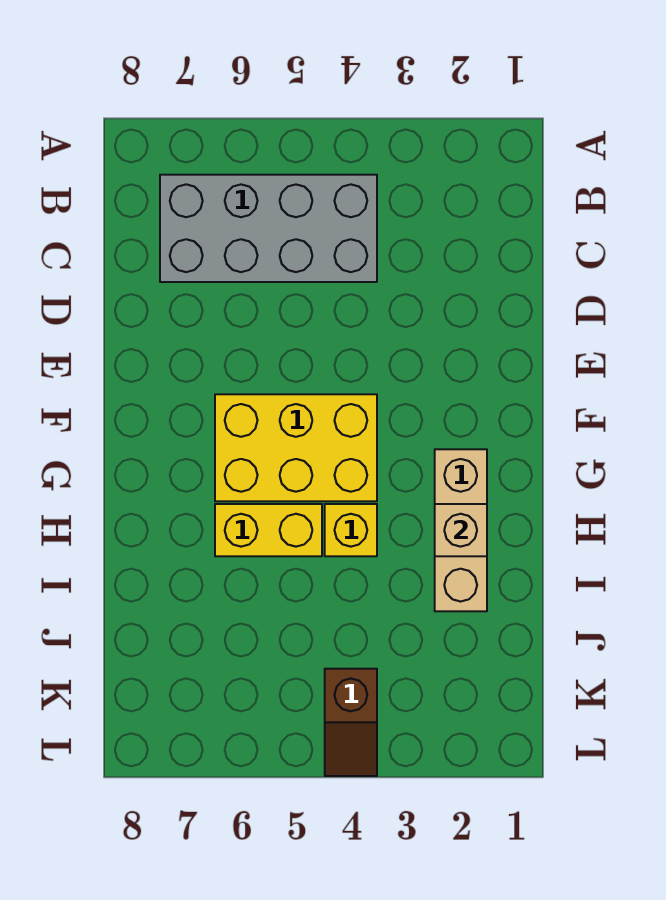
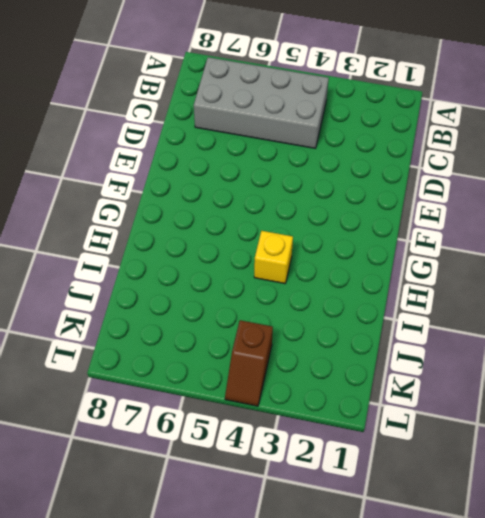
none -> yellow 2x3 brick [215,394,377,501]
none -> tan 1x3 brick [435,449,487,611]

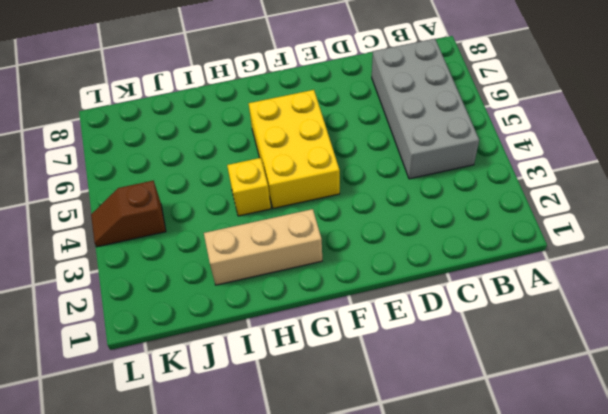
none -> yellow 1x2 brick [215,504,322,556]
none -> tan 1x1 brick [435,504,487,556]

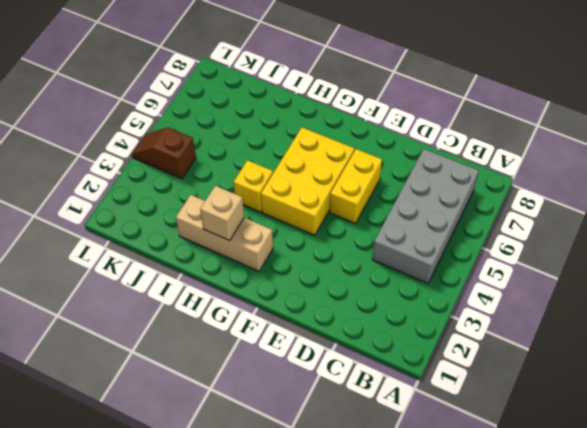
yellow 1x2 brick [330,149,382,223] -> yellow 1x2 brick moved to [215,504,322,556]

